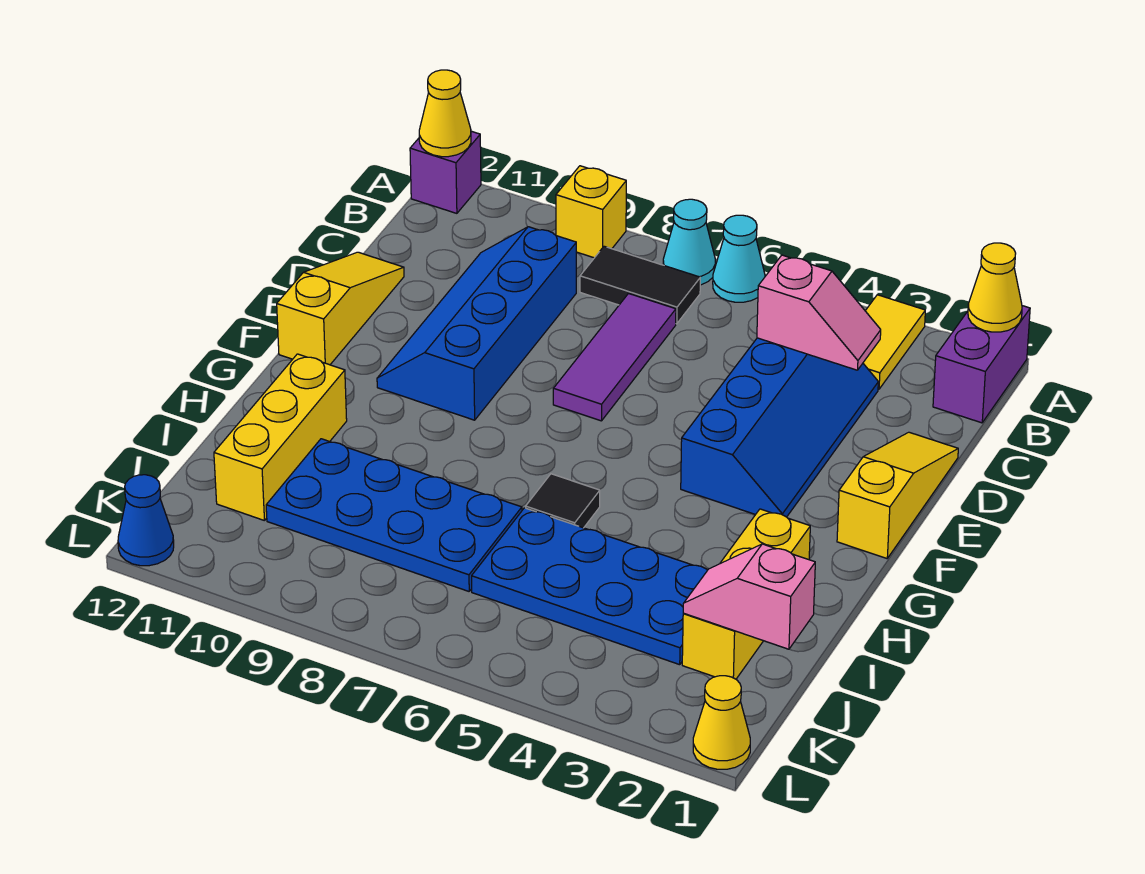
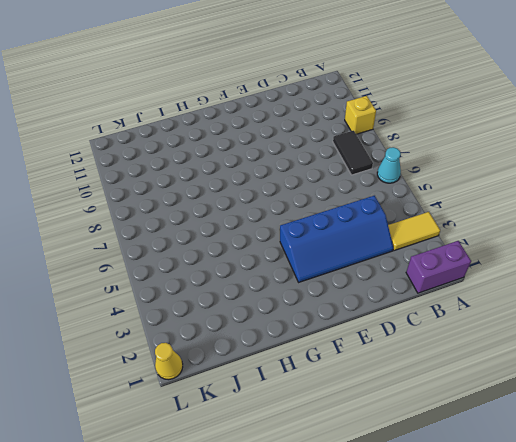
none -> cyan 1x1 cone [663,199,715,285]
none -> purple 1x1 brick [410,131,481,213]
none -> purple 1x3 tile [553,294,676,421]

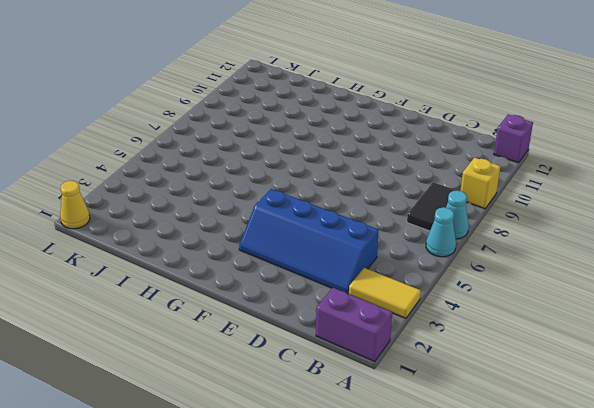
none -> purple 1x3 tile [553,294,676,421]
none -> blue 2x4 slope [377,227,576,420]
none -> yellow 1x3 slope [837,432,958,558]

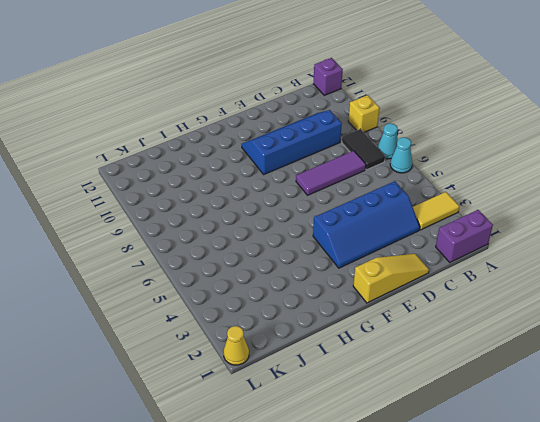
none -> yellow 1x3 slope [277,252,404,365]
none -> yellow 1x3 brick [682,509,810,679]
none -> black 1x1 tile [526,474,600,528]

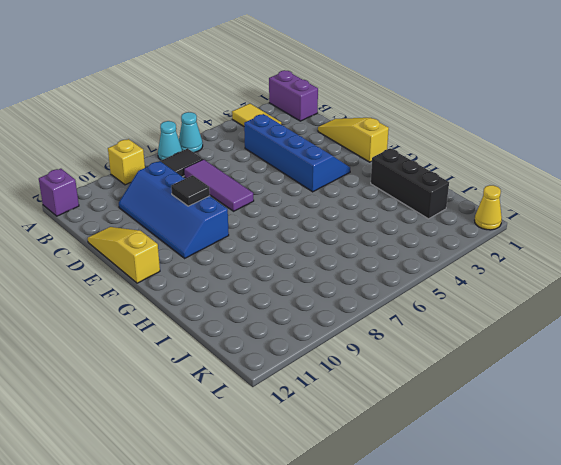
black 1x1 tile [171,175,210,206] -> black 1x1 tile moved to [526,474,600,528]
black 1x3 brick [371,148,449,219] -> yellow 1x3 brick [682,509,810,679]
none -> yellow 1x3 brick [214,354,347,521]
none -> blue 2x4 plate [472,508,707,665]
none -> blue 2x4 plate [266,439,522,591]

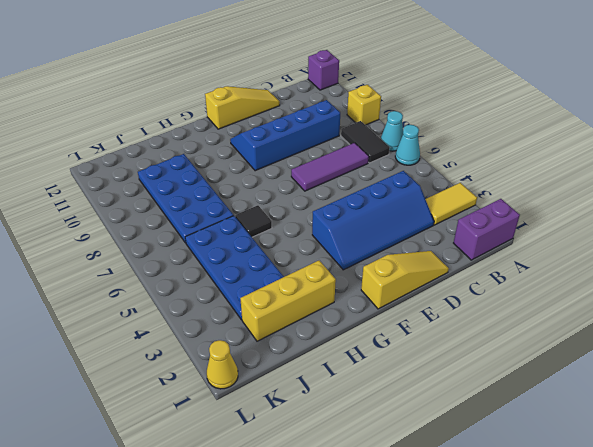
none -> yellow 1x3 brick [214,354,347,521]
none -> blue 1x1 cone [118,475,174,566]
none -> yellow 1x1 cone [968,243,1022,332]

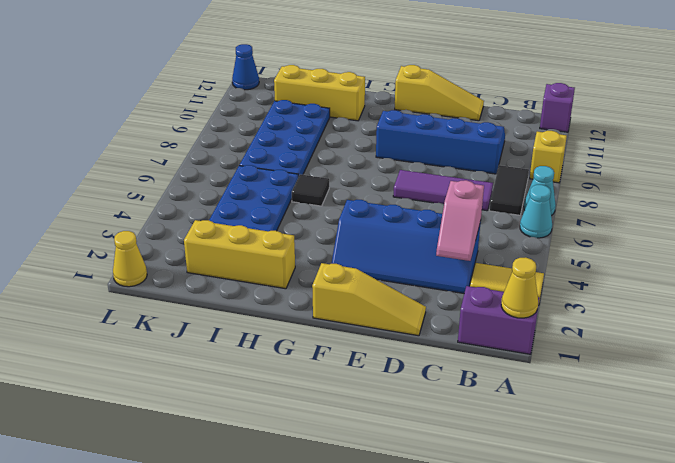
none -> yellow 1x1 cone [419,70,471,157]
none -> pink 1x2 slope [683,544,815,649]

